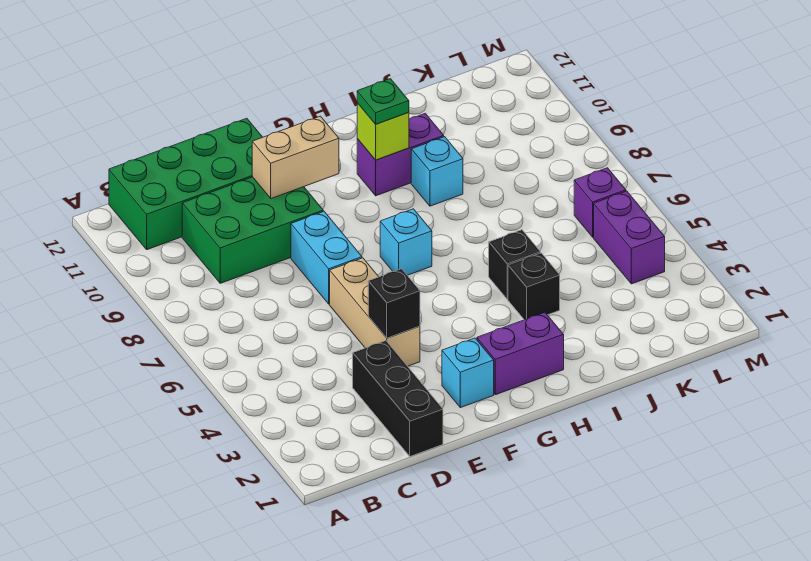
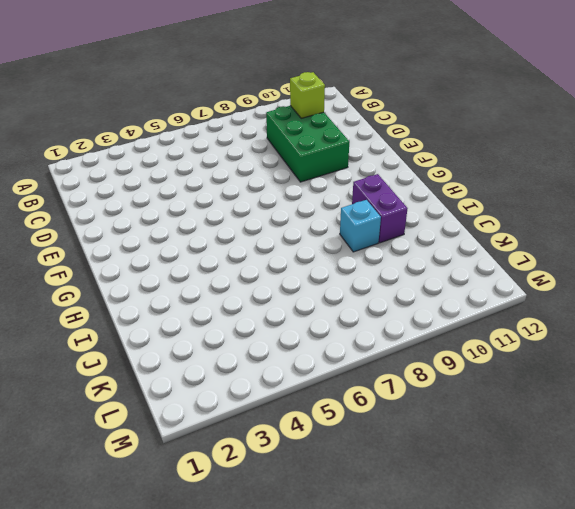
lime 1x1 brick [290,72,325,118] -> lime 1x1 brick moved to [357,103,409,160]
none -> green 2x4 brick [109,118,263,250]
none -> black 1x3 brick [353,341,443,456]
none -> tan 1x3 brick [330,258,420,366]

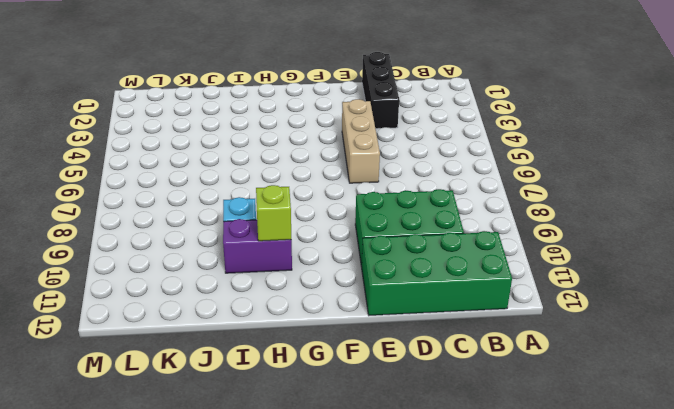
none -> cyan 1x2 brick [291,211,362,304]
none -> cyan 1x1 brick [442,338,494,408]
none -> purple 1x2 brick [477,312,564,395]

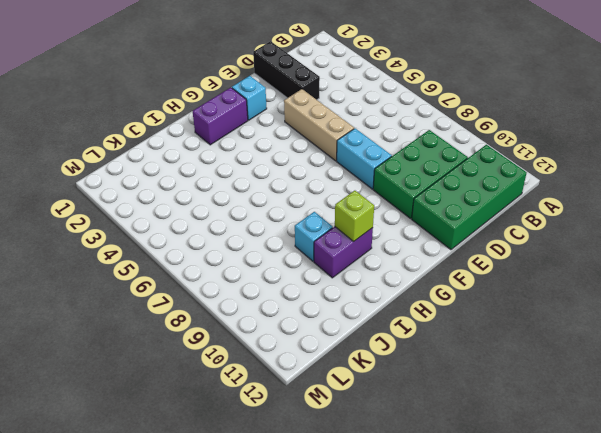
none -> cyan 1x1 brick [380,209,432,275]
none -> black 1x1 brick [508,253,560,320]
none -> black 1x1 brick [489,230,540,299]

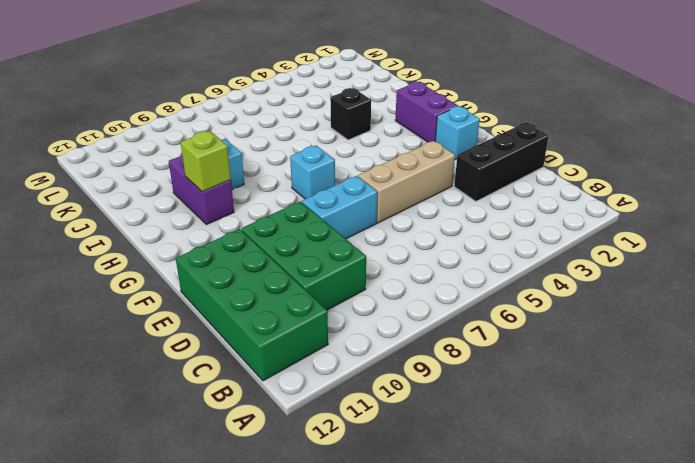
none -> black 1x1 brick [489,230,540,299]
none -> purple 1x2 brick [594,191,665,284]
none -> purple 1x1 brick [574,168,626,237]

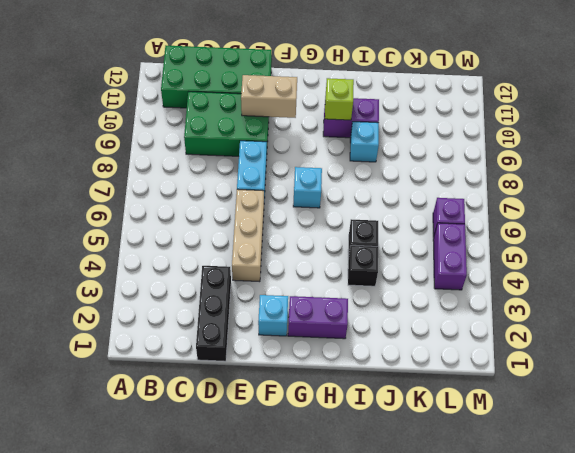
none -> black 1x1 brick [368,269,420,338]
none -> green 1x1 plate [357,79,409,124]

